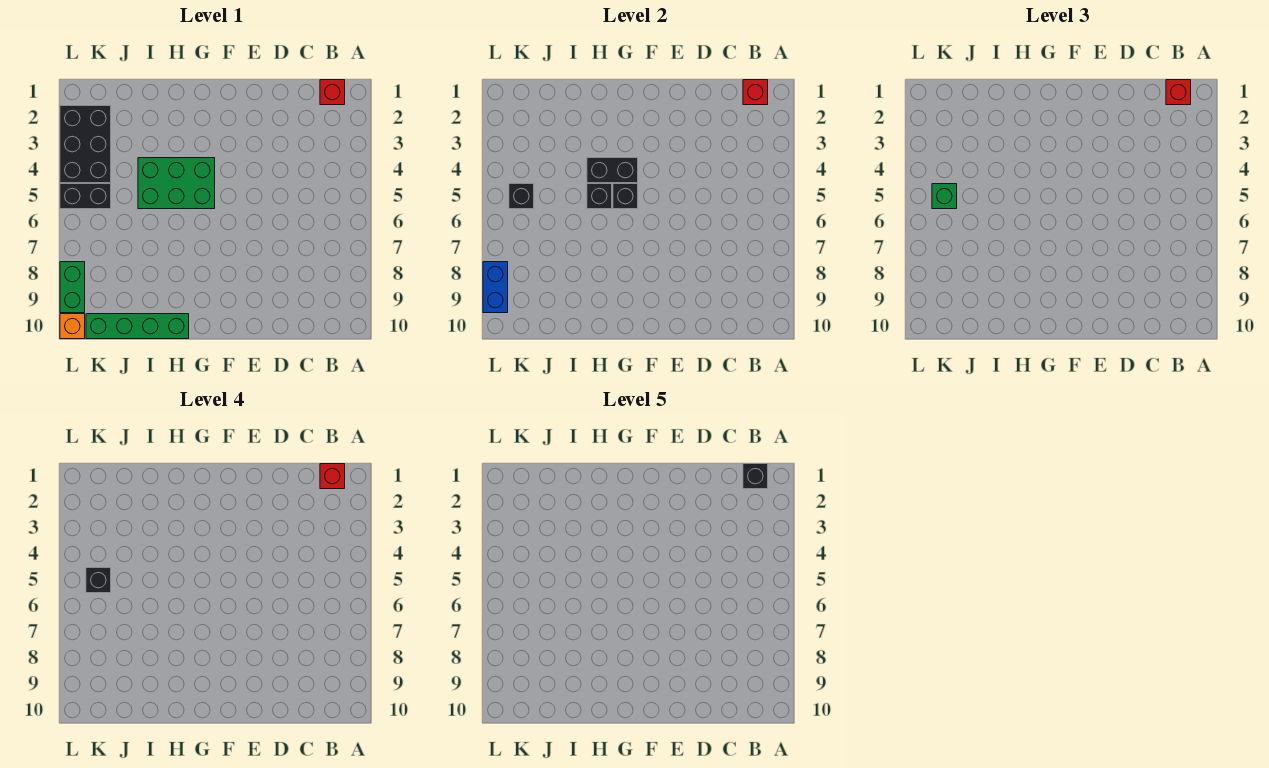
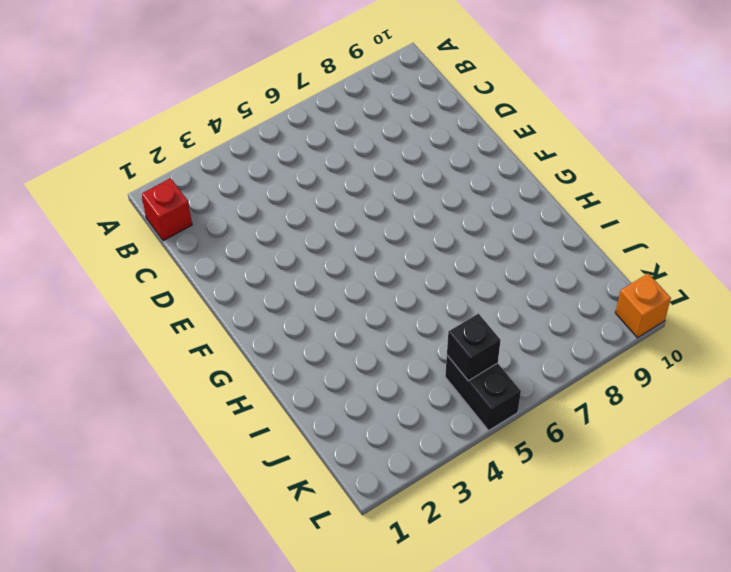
none -> green 2x3 brick [138,158,215,209]
none -> green 1x4 brick [86,314,189,339]
none -> black 2x3 brick [60,106,111,183]

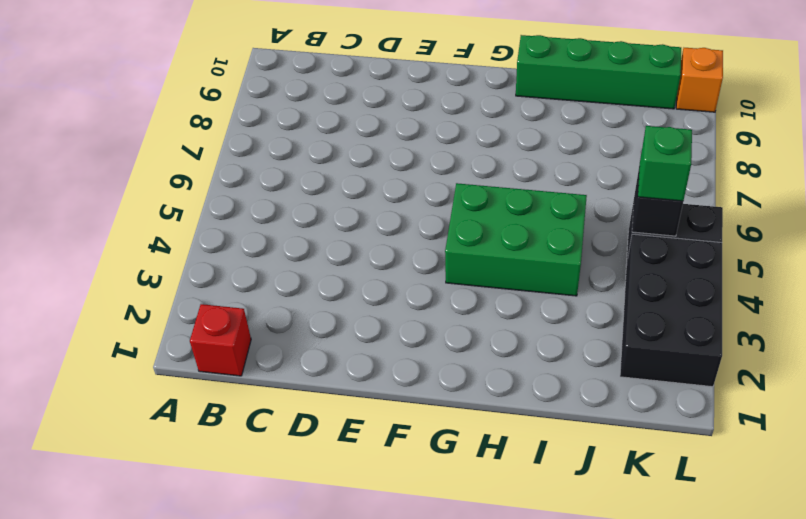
none -> green 1x2 brick [60,262,85,313]
none -> red 1x1 brick [743,80,768,105]
none -> black 1x2 brick [587,158,638,183]

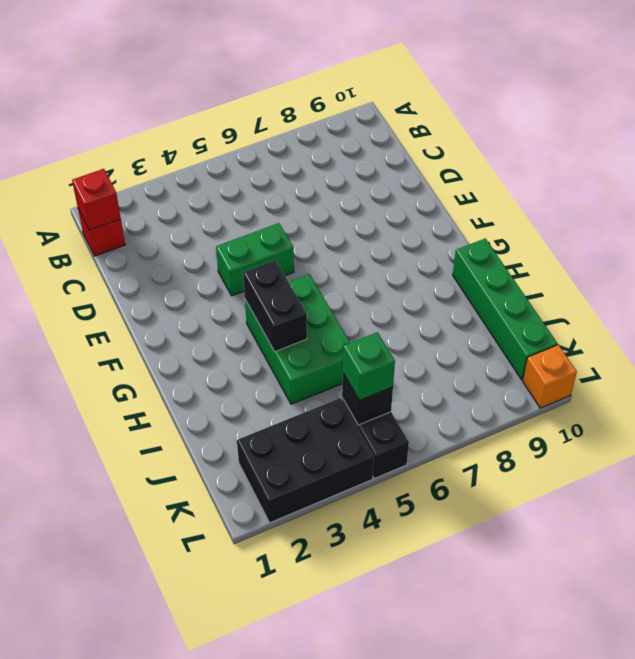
green 1x2 brick [216,223,294,296] -> green 1x2 brick moved to [60,262,85,313]
none -> black 1x1 brick [613,184,638,209]
none -> black 1x1 brick [587,184,612,209]
none -> blue 1x2 brick [483,262,508,313]

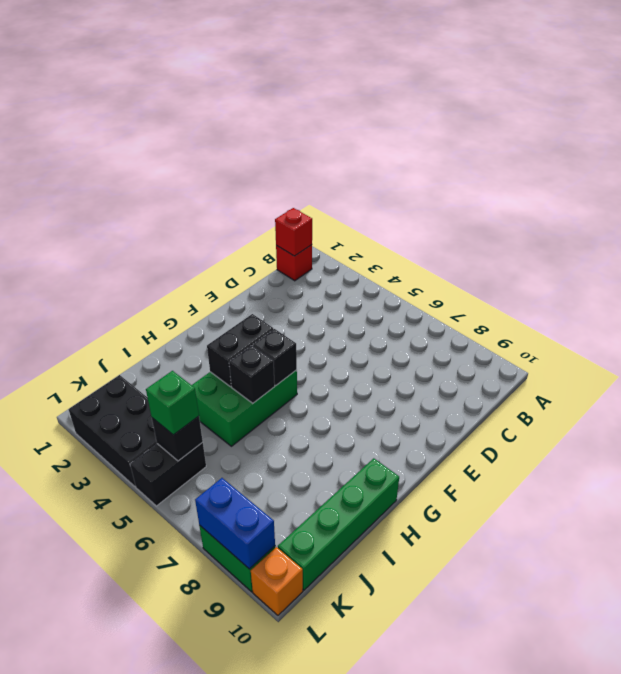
none -> red 1x1 brick [1166,80,1191,105]
none -> red 1x1 brick [320,464,345,489]
none -> black 1x1 brick [86,568,111,593]

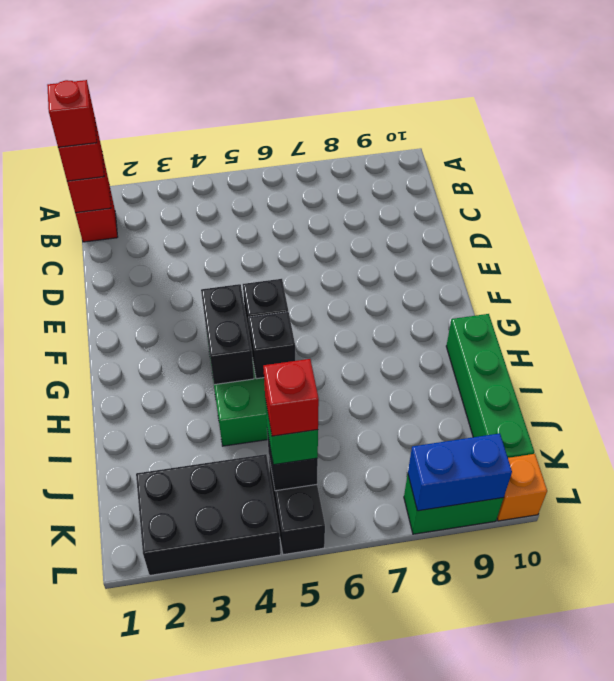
red 1x1 brick [263,359,319,436] -> black 1x1 brick [86,568,111,593]
none -> black 1x1 brick [743,464,768,489]

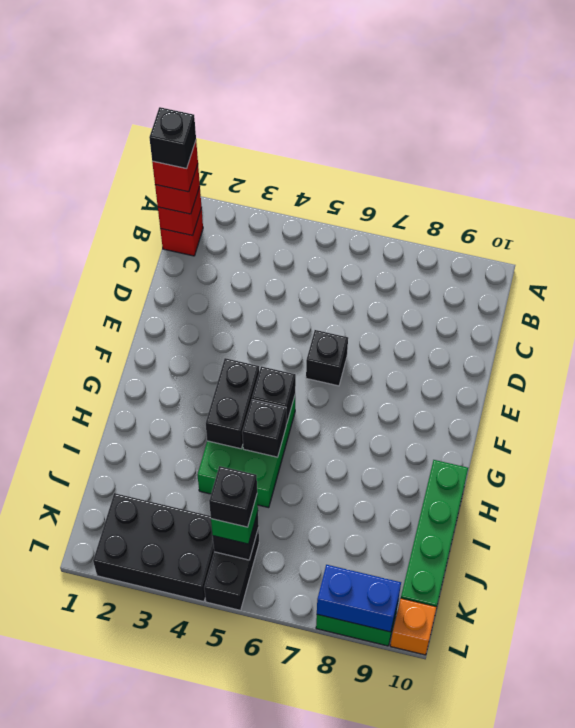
black 1x1 brick [306,330,348,386] -> none

